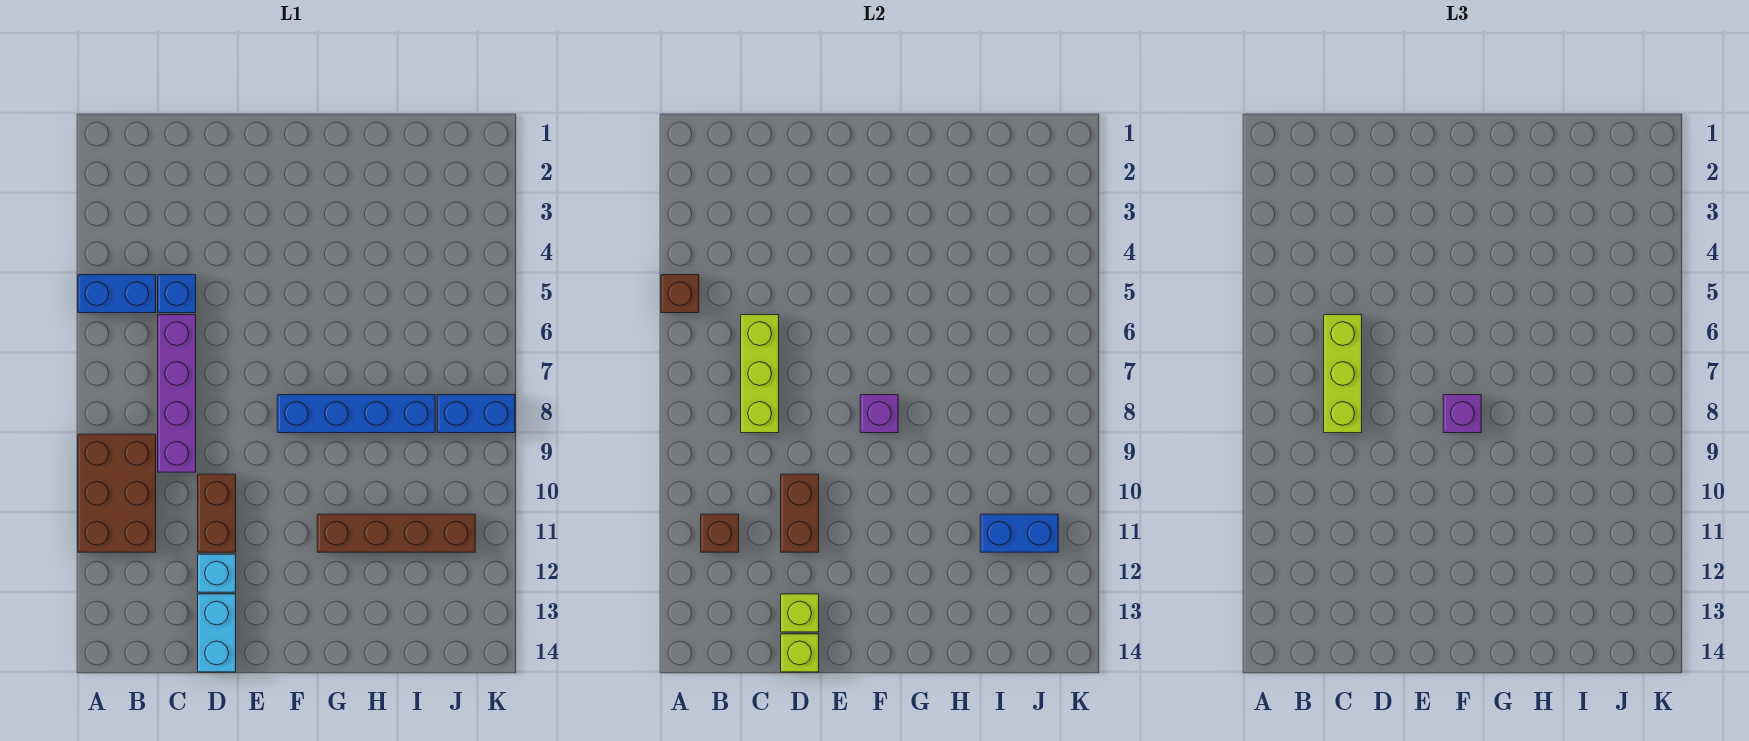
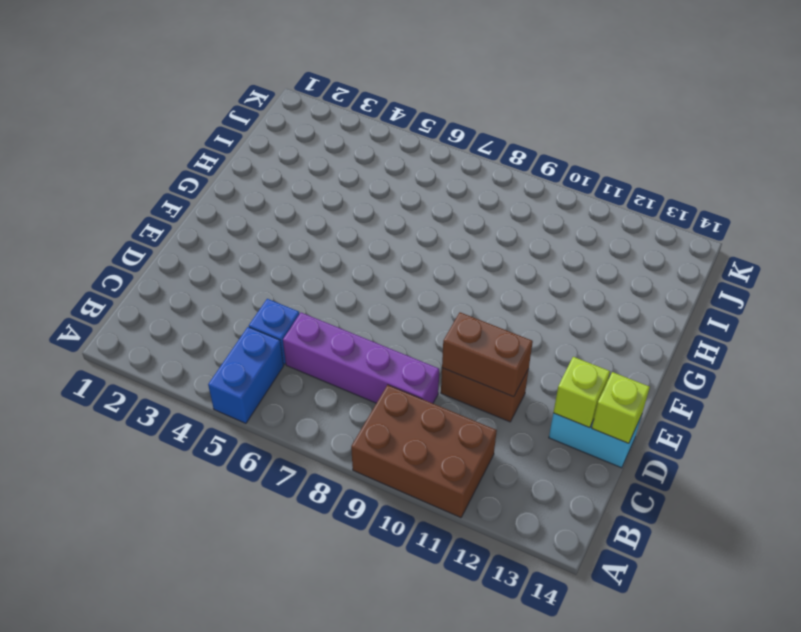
none -> cyan 1x1 brick [198,554,236,592]
none -> blue 1x4 brick [277,395,435,433]
none -> brown 1x4 brick [317,514,475,552]

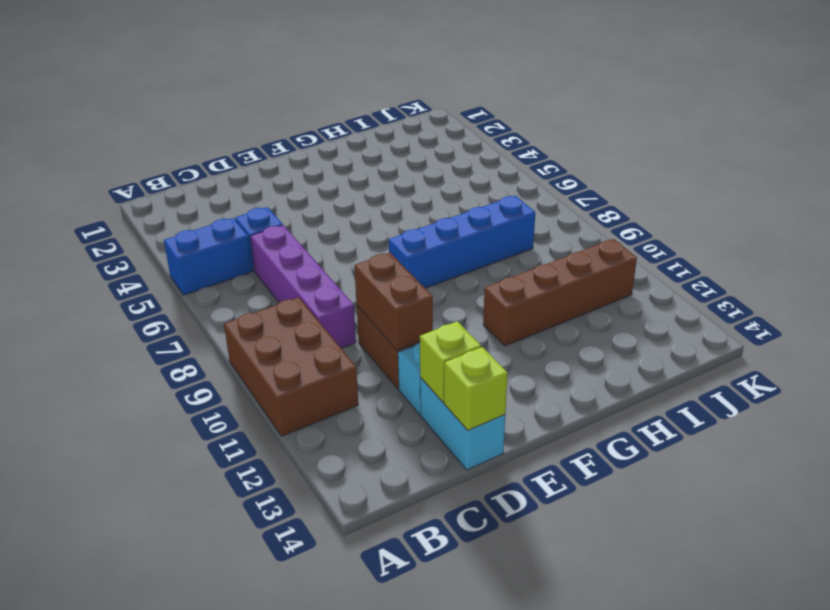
none -> blue 1x2 brick [437,395,515,433]
none -> brown 1x1 brick [661,275,699,313]
none -> brown 1x1 brick [701,514,739,552]

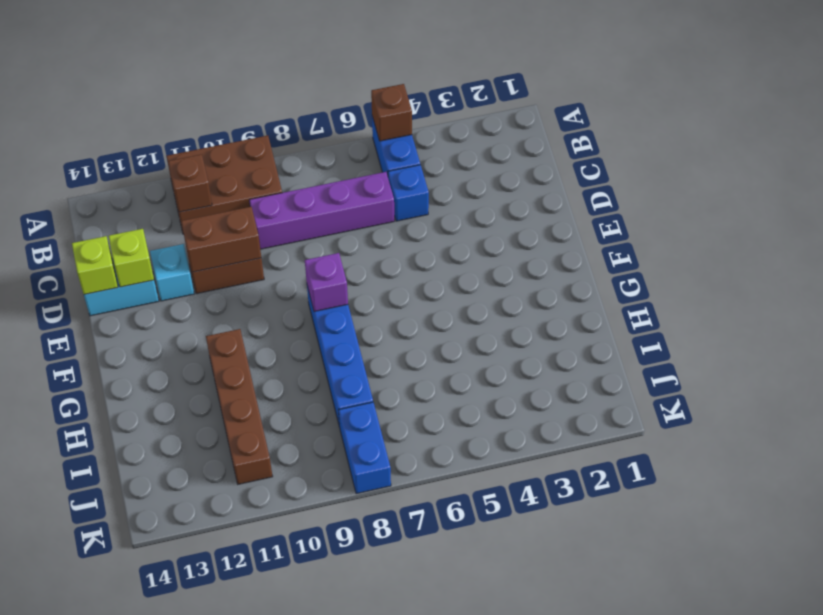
none -> lime 1x3 brick [741,315,779,433]
none -> blue 1x2 brick [980,514,1058,552]
none -> lime 1x3 brick [1324,315,1362,433]

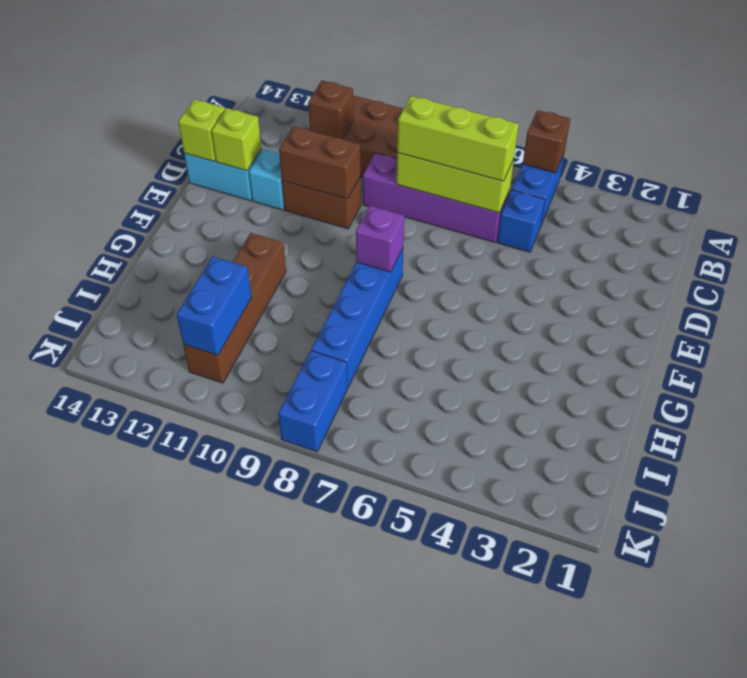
none -> purple 1x1 brick [1443,395,1481,433]

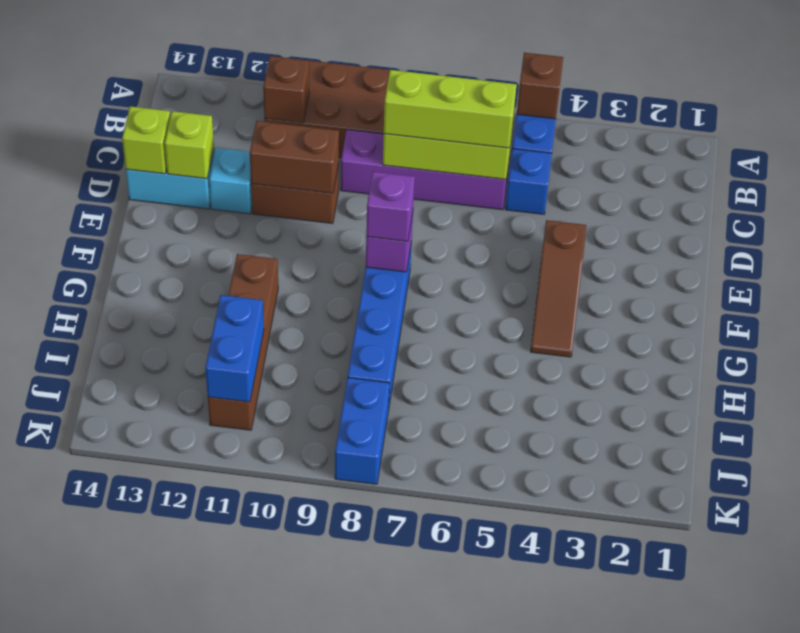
brown 1x3 slope [531,220,586,357] -> none

